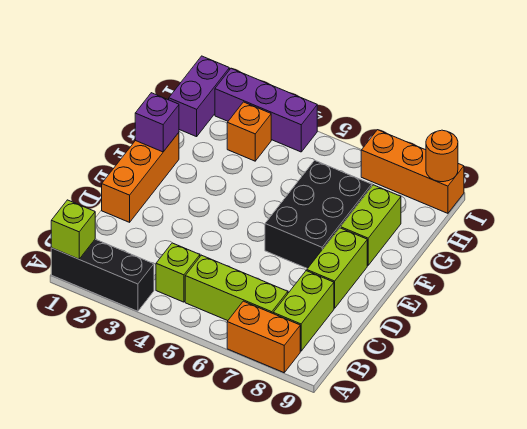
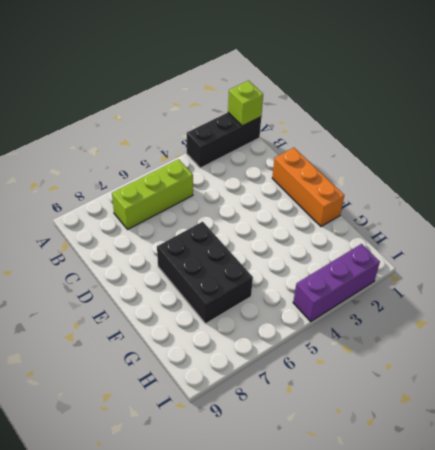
none -> orange 1x2 brick [227,301,300,373]
none -> lime 1x1 brick [156,243,200,302]
none -> lime 1x2 brick [273,271,334,351]

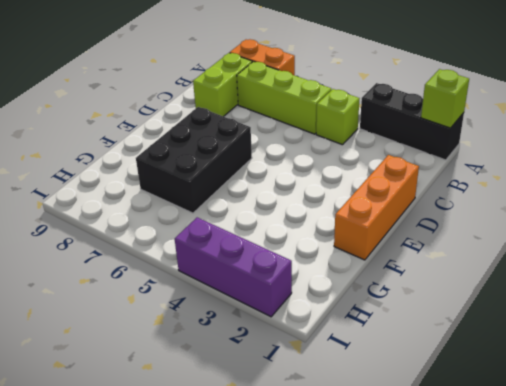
none -> lime 1x2 brick [307,228,367,308]
none -> lime 1x2 brick [340,185,401,265]
none -> purple 1x2 brick [169,56,229,137]

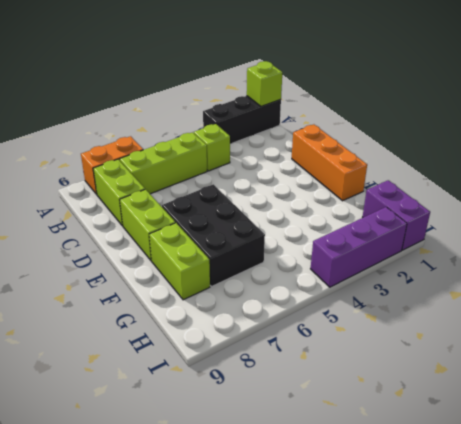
none -> orange 1x1 brick [227,102,271,161]
none -> orange 1x3 brick [361,130,464,213]
none -> purple 1x1 brick [135,93,179,152]

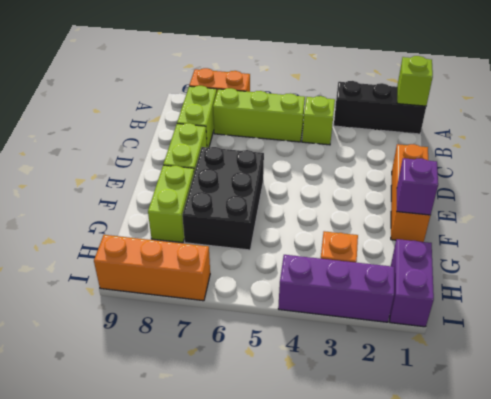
none -> orange 1x1 round brick [426,130,458,182]

